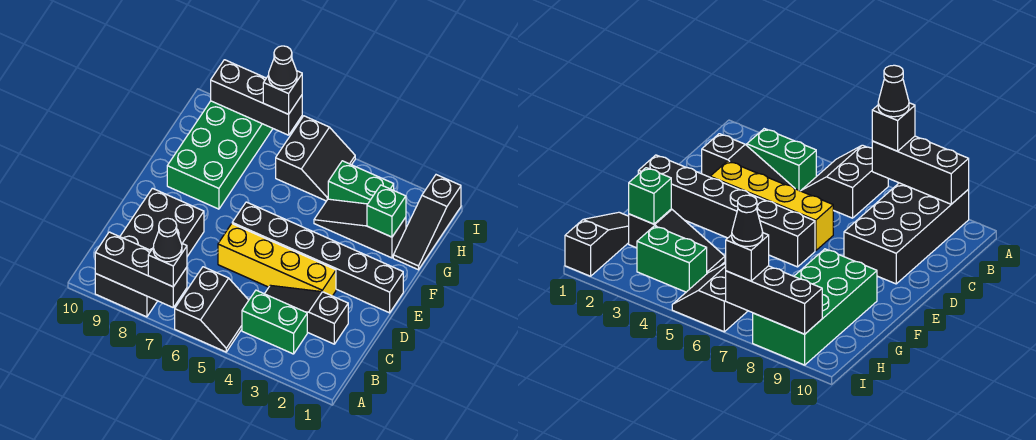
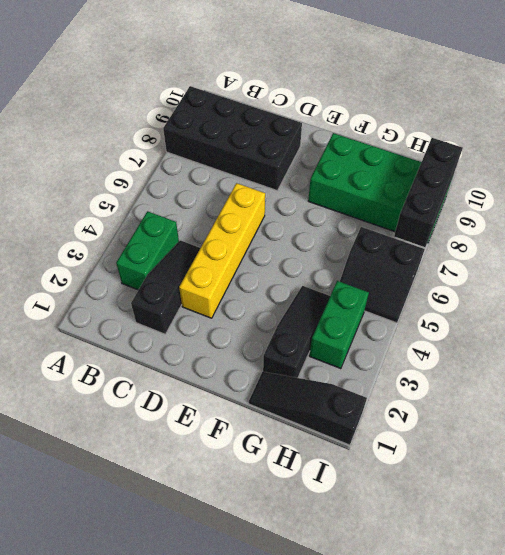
none -> black 2x2 slope [175,267,249,352]
none -> black 1x6 brick [232,202,403,313]
none -> black 1x3 brick [95,232,187,307]

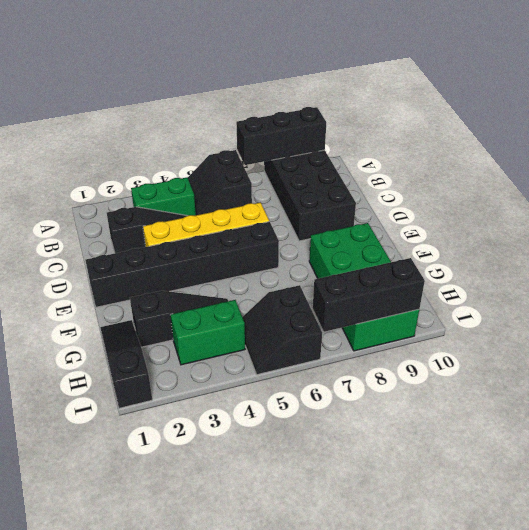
none -> green 1x1 brick [367,185,406,237]
none -> black 1x1 brick [148,243,187,287]
none -> black 1x1 brick [263,71,302,114]

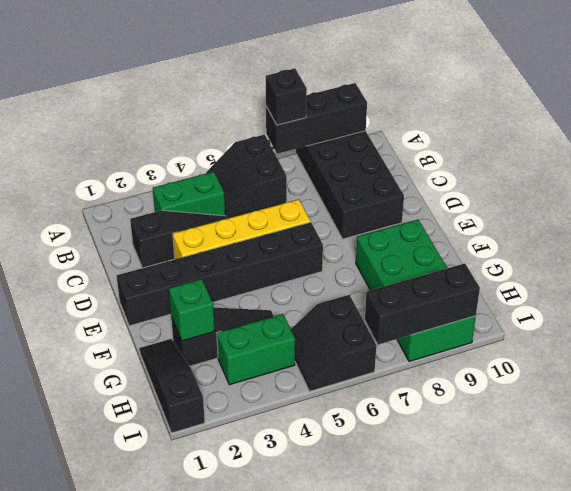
none -> black 1x1 brick [263,71,302,114]
none -> black 1x1 cone [153,218,182,262]
none -> black 1x1 cone [269,46,297,89]

